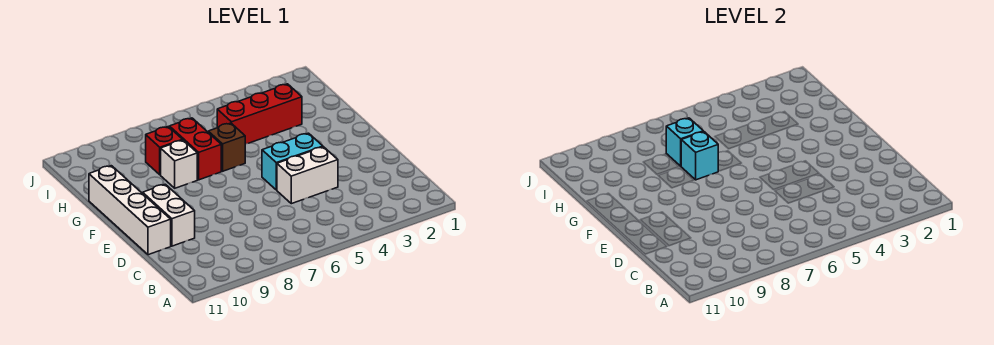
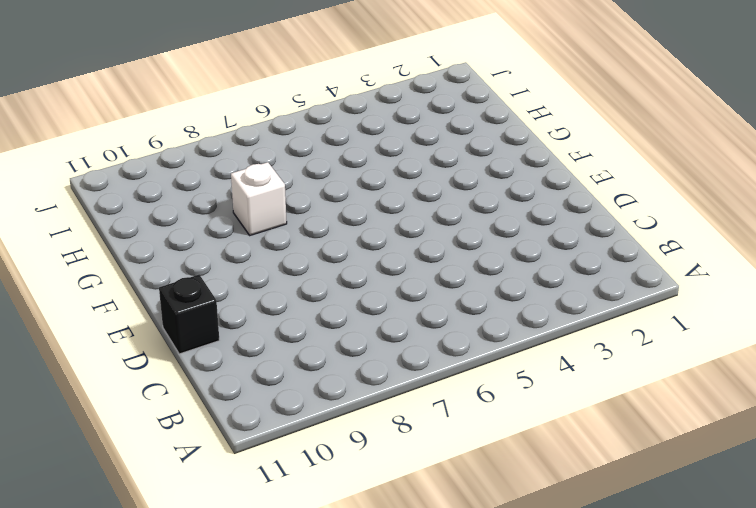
black 1x1 brick [159,275,219,354] -> white 1x4 brick [89,166,171,255]
none -> white 1x2 brick [277,147,338,204]
none -> white 1x2 brick [143,184,195,246]

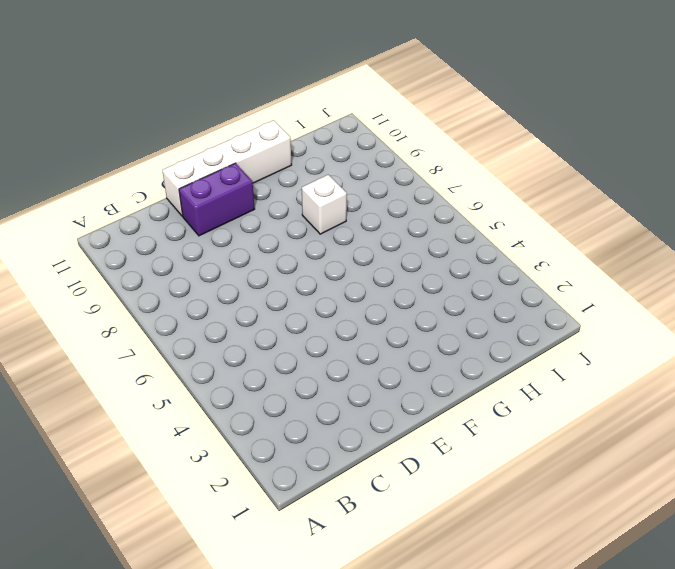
purple 1x2 brick [179,163,255,236] -> white 1x2 brick [143,184,195,246]
none -> white 1x2 brick [277,147,338,204]
none -> cyan 1x2 brick [262,133,323,190]

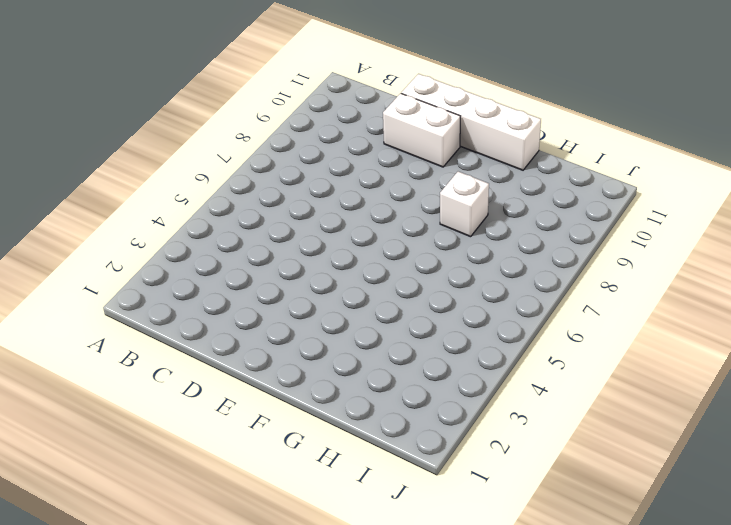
none -> white 1x2 brick [277,147,338,204]
none -> cyan 1x2 brick [262,133,323,190]

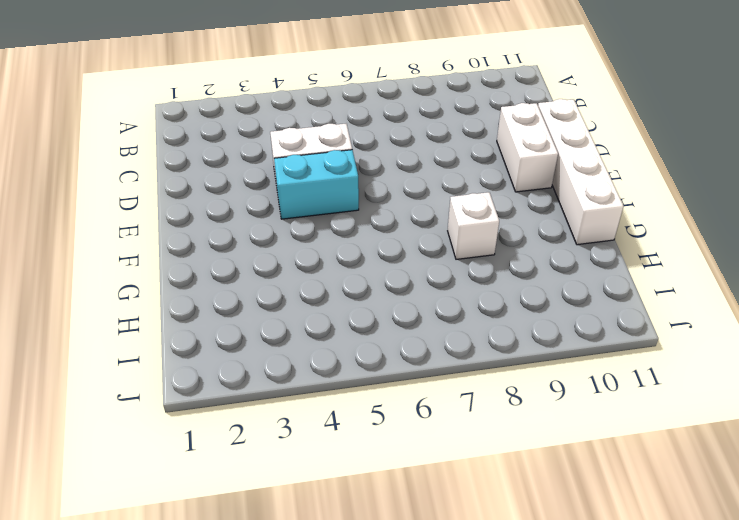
none -> brown 1x1 brick [208,123,245,171]
none -> red 1x2 brick [169,118,221,180]

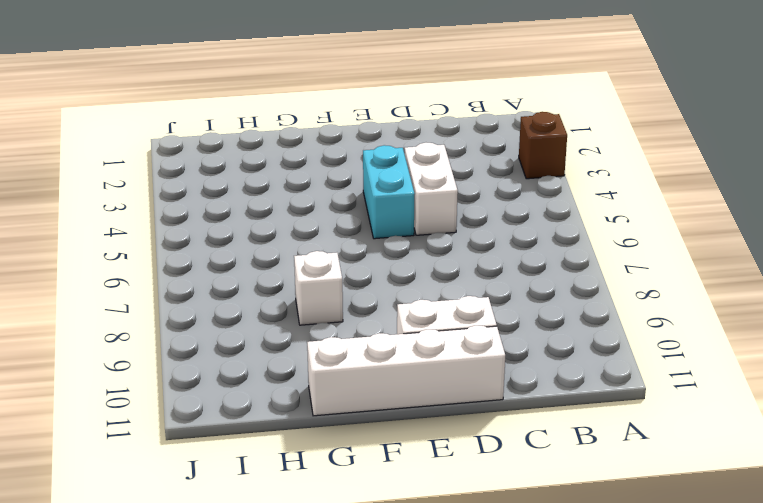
brown 1x1 brick [519,112,567,179] -> brown 1x1 brick moved to [208,123,245,171]
none -> red 1x2 brick [169,118,221,180]
none -> red 1x3 brick [217,84,302,144]

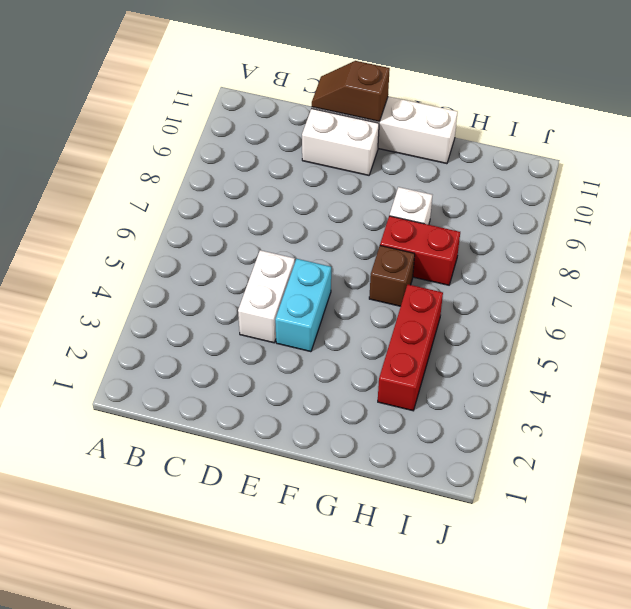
brown 1x2 slope [312,61,390,121] -> none
none -> red 1x1 brick [146,127,183,175]
none -> cyan 1x1 brick [681,132,718,180]

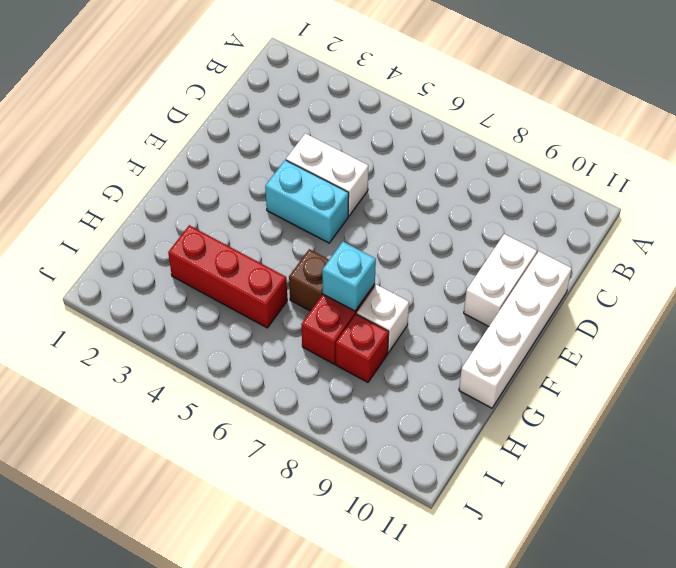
none -> cyan 1x1 brick [666,118,703,166]

